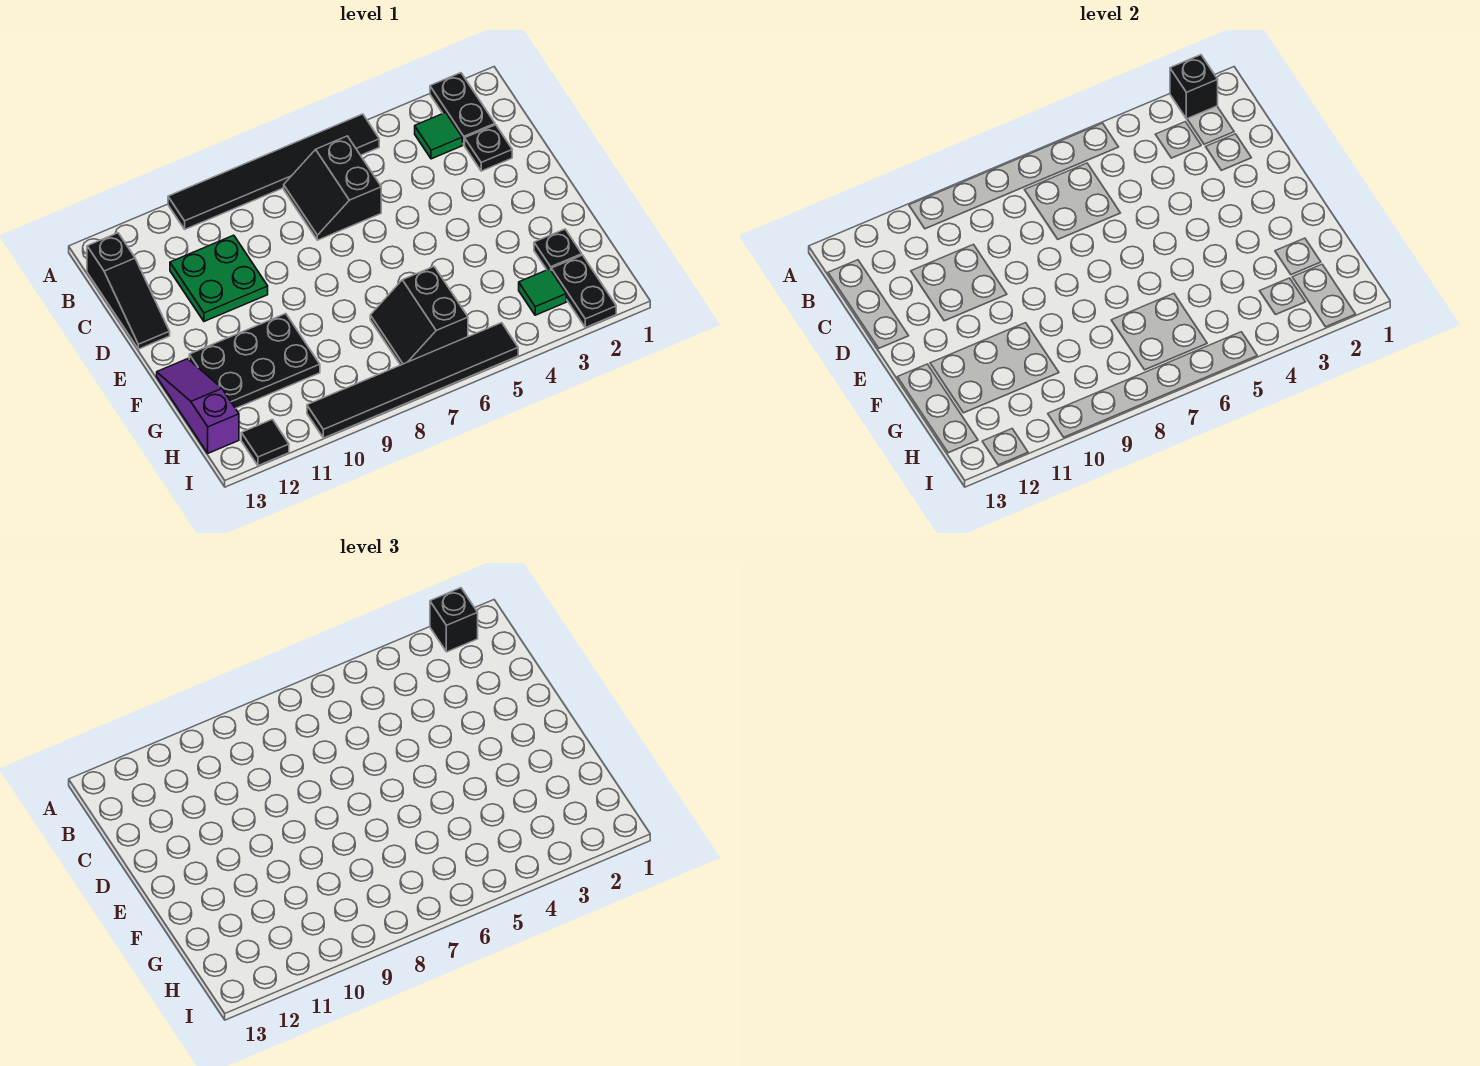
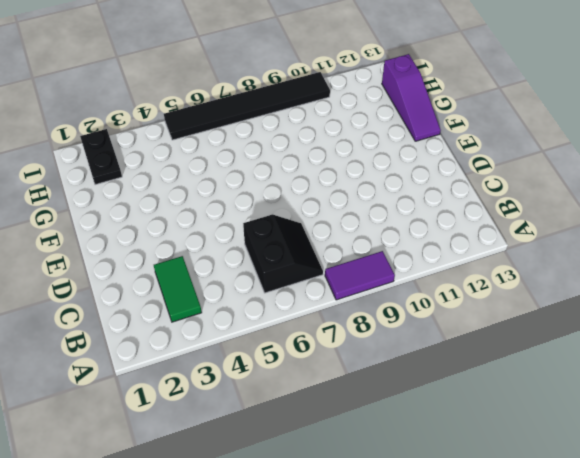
purple 1x2 tile [325,251,395,300] -> black 1x6 tile [168,114,379,229]
green 1x2 tile [154,256,202,322] -> green 1x1 tile [415,112,462,159]
none -> black 1x2 plate [430,73,495,145]
none -> black 1x3 slope [87,233,170,349]
none -> black 1x1 plate [465,125,512,171]

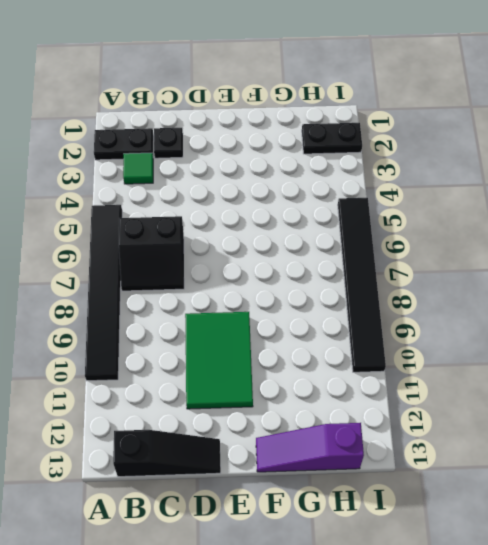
green 2x3 tile [185,312,253,409] -> green 2x2 plate [170,235,268,321]
none -> black 2x3 plate [189,314,320,408]
none -> black 1x1 plate [534,229,582,270]
none -> black 2x2 slope [370,267,468,365]

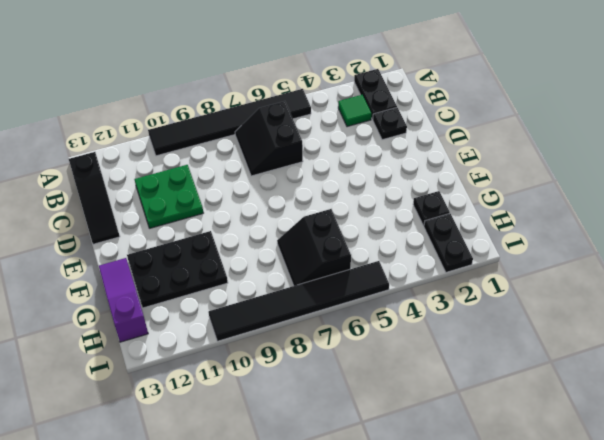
none -> green 1x1 tile [519,269,566,315]
none -> black 1x1 tile [241,419,289,466]
none -> black 1x1 brick [1170,55,1218,119]

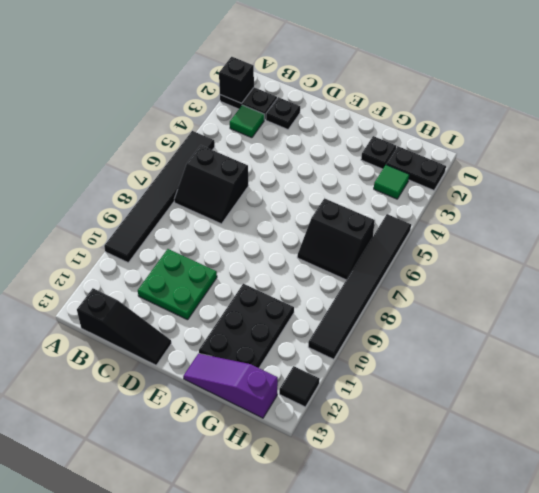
none -> black 1x1 brick [430,588,478,652]

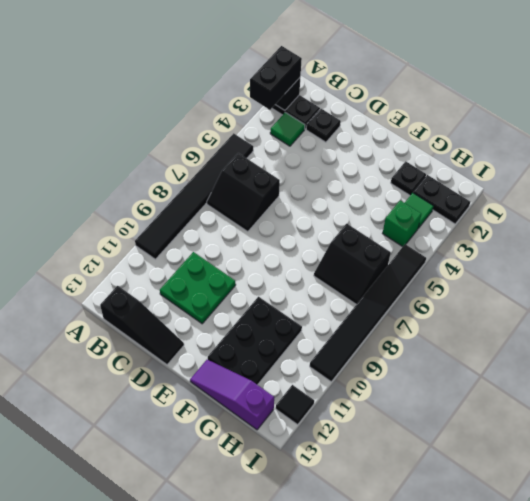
black 1x2 brick [250,46,302,110] -> black 1x1 brick [430,588,478,652]
green 1x1 brick [383,200,421,247] -> none

